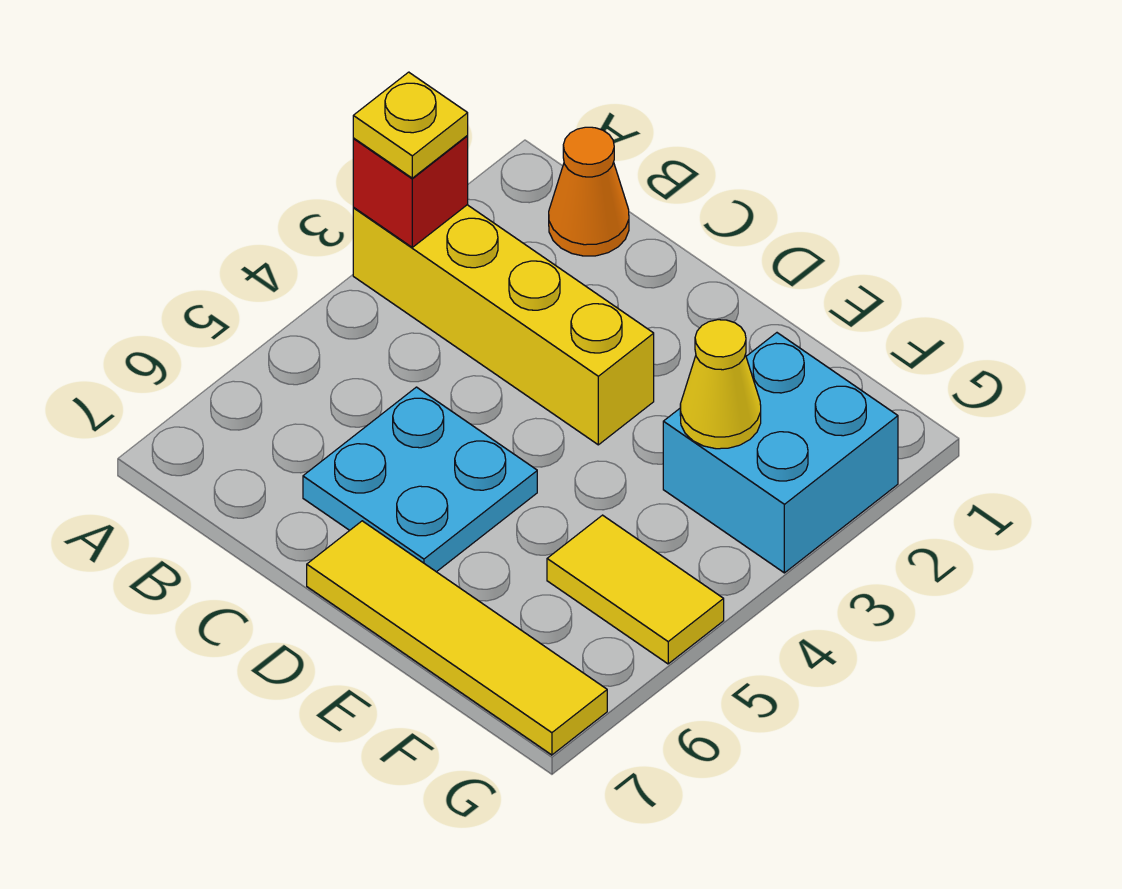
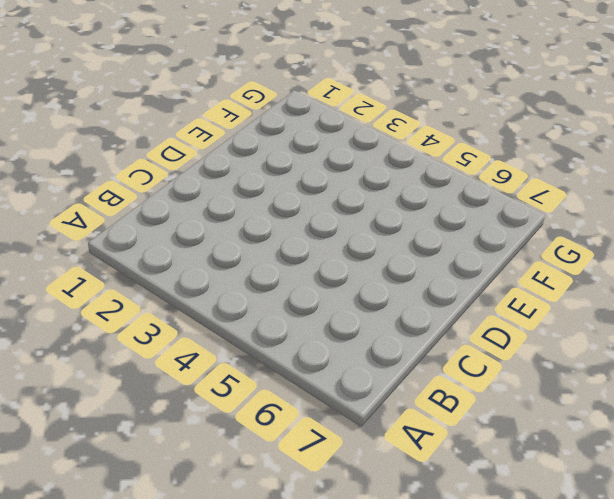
none -> yellow 1x4 brick [353,205,654,445]
none -> orange 1x1 cone [549,127,629,256]

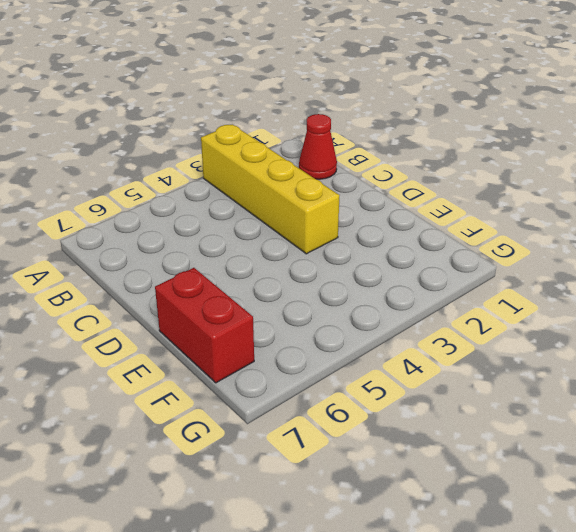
red 1x1 cone [299,114,337,179] -> orange 1x1 cone [549,127,629,256]
red 1x2 brick [155,268,254,383] -> yellow 1x4 tile [307,521,607,755]
none -> cyan 2x2 plate [303,387,537,572]
none -> cyan 2x2 brick [663,333,898,573]

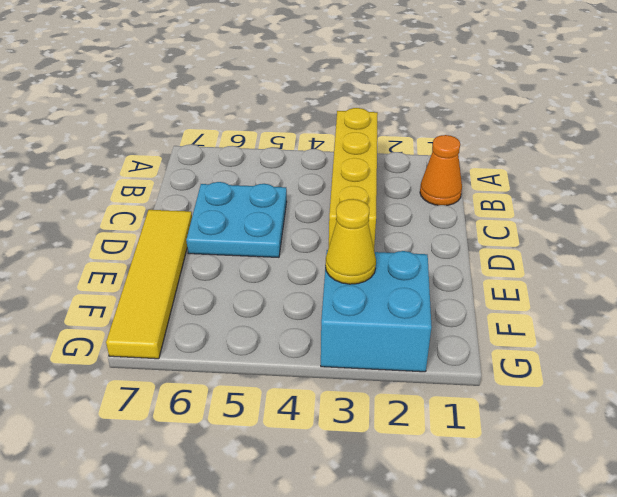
none -> yellow 1x2 tile [547,515,724,664]
none -> red 1x1 brick [353,136,468,247]

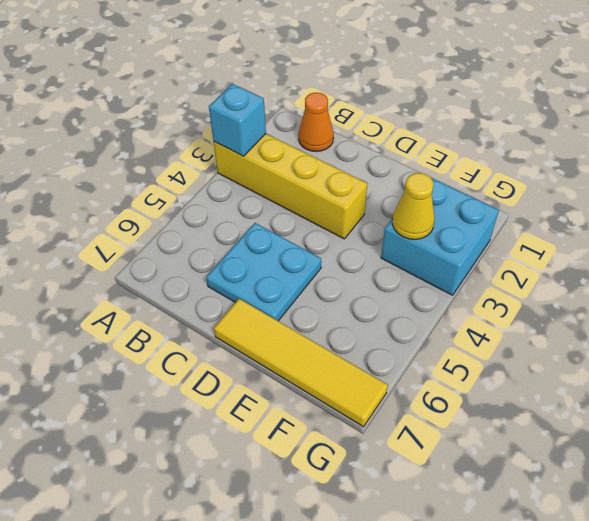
cyan 1x1 brick [209,84,266,156] -> red 1x1 brick [353,136,468,247]
none -> yellow 1x2 tile [547,515,724,664]
none -> yellow 1x1 plate [353,72,468,178]

